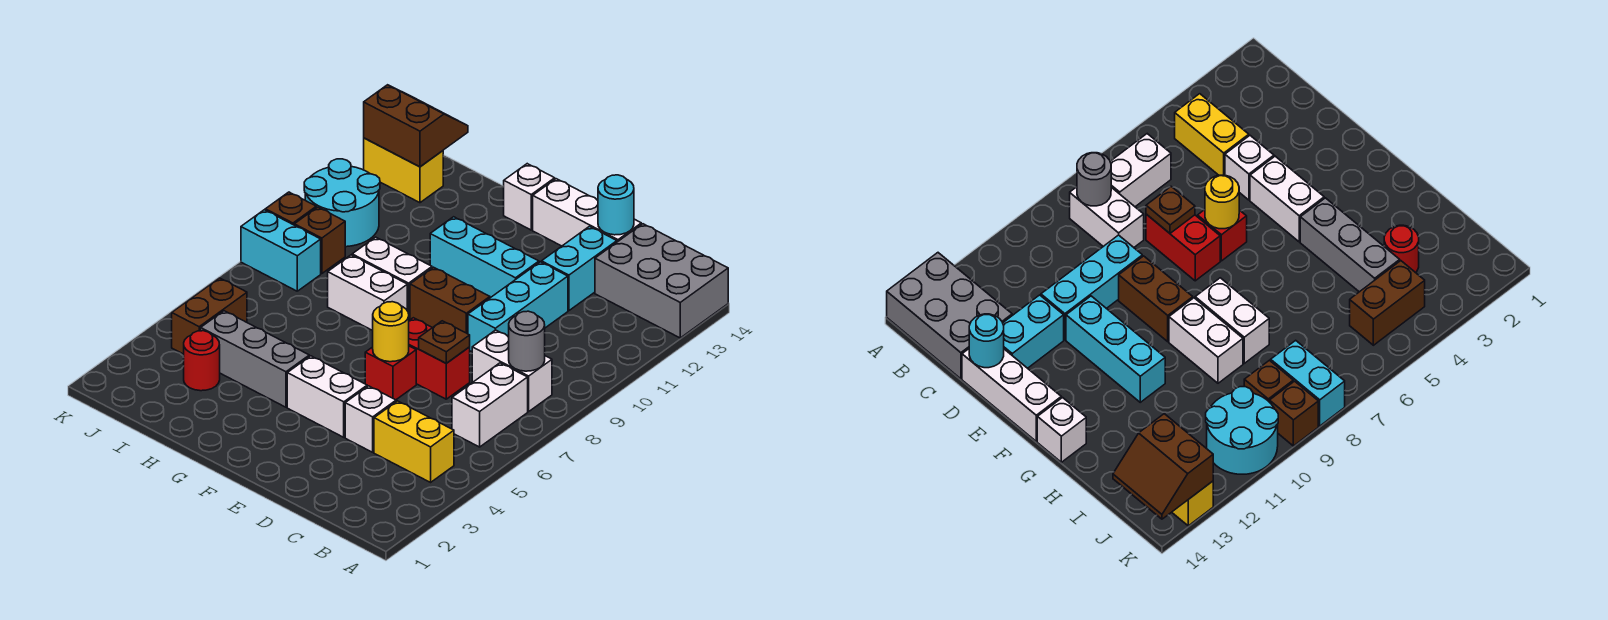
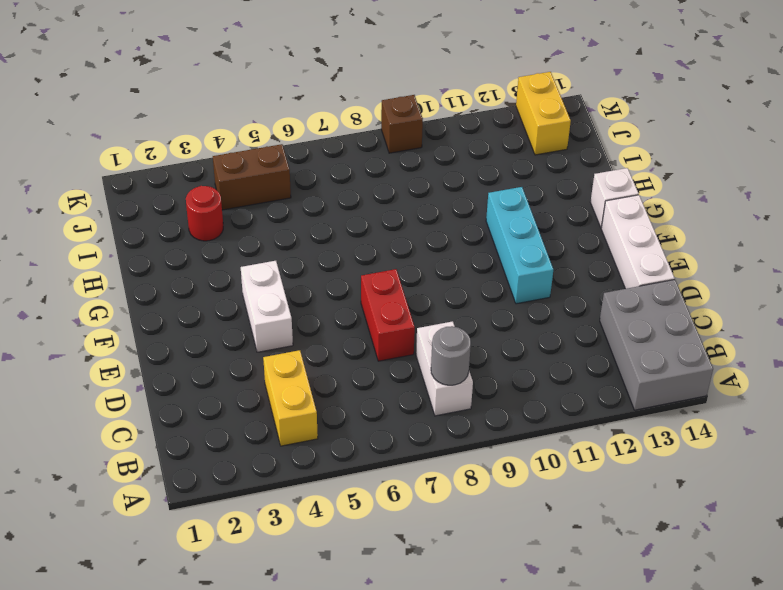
none -> white 1x2 brick [452,363,528,447]
none -> white 1x1 brick [345,386,396,452]
none -> cyan 1x3 brick [468,262,568,352]

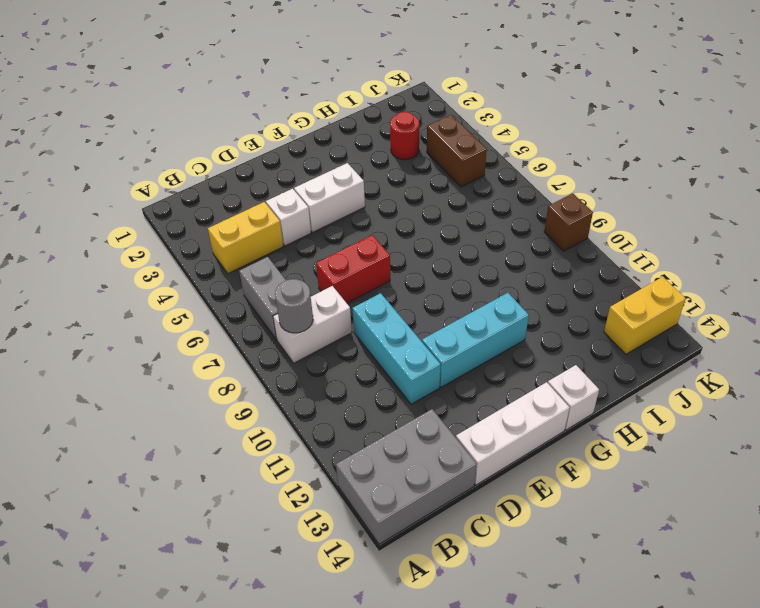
grey 1x2 brick [239,257,286,340] -> white 1x2 brick [452,363,528,447]
none -> cyan 1x2 brick [541,226,617,311]
none -> red 1x1 brick [365,346,416,400]
none -> brown 1x2 brick [410,267,490,334]

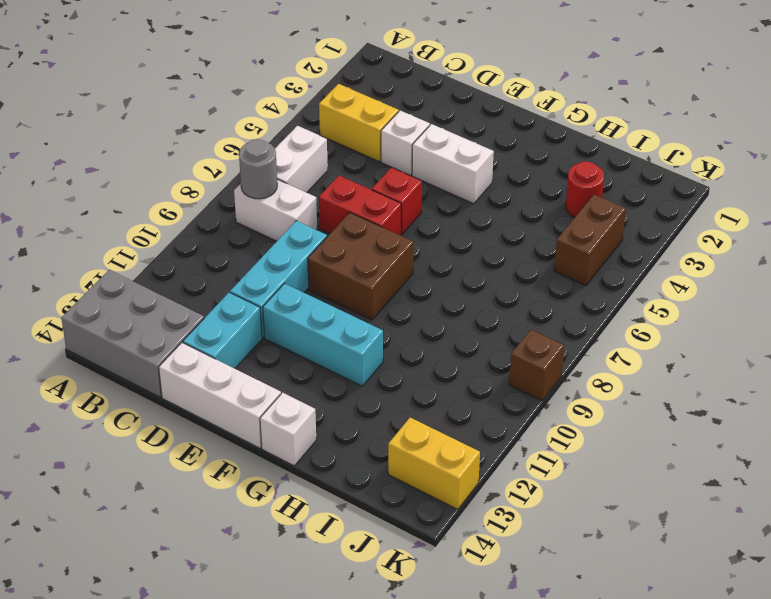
brown 2x2 brick [308,213,414,320] -> brown 1x2 brick [410,267,490,334]
none -> grey 1x3 brick [201,311,309,407]
none -> white 1x2 brick [328,255,407,331]
none -> white 1x2 brick [352,237,432,318]

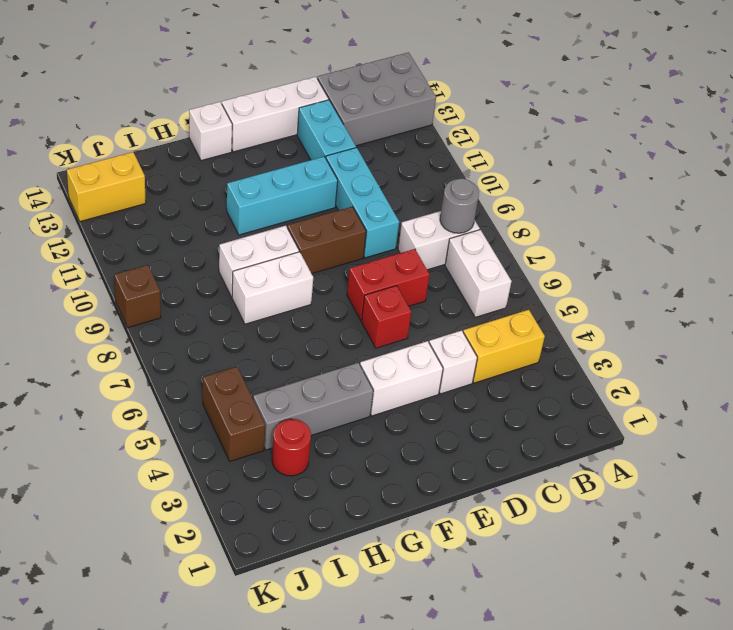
none -> cyan 1x2 brick [241,210,321,291]
none -> brown 1x1 brick [294,207,345,274]
none -> cyan 2x2 round brick [304,159,380,247]

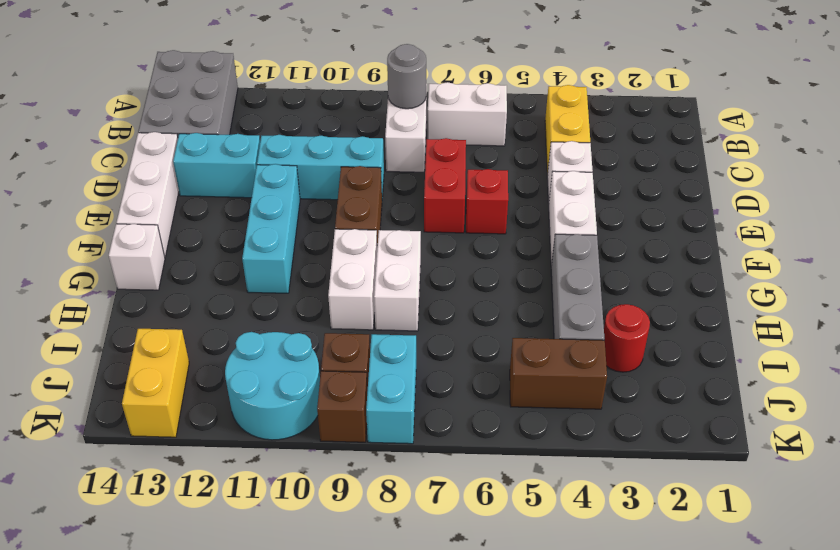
none -> brown 1x1 plate [419,321,470,363]
none -> cyan 1x1 round brick [598,175,634,235]
none -> yellow 1x1 round brick [373,302,409,362]

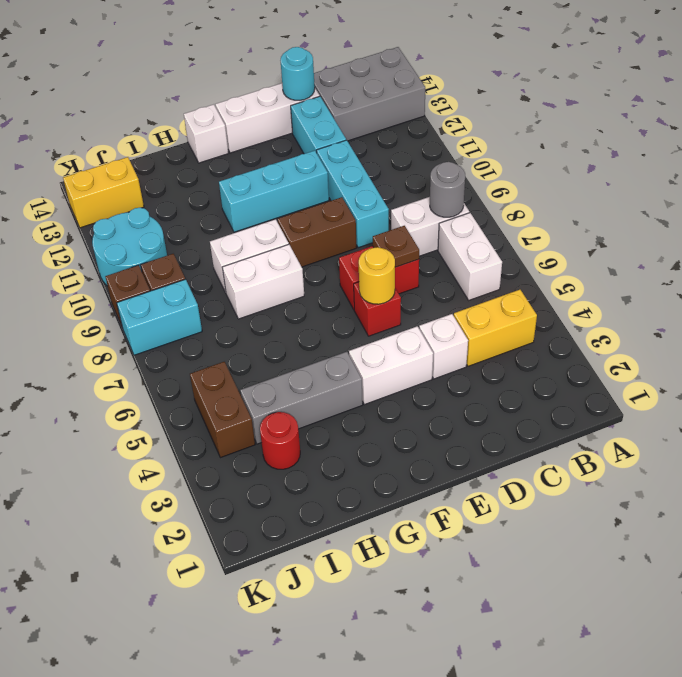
none -> brown 2x2 slope [364,85,468,167]

